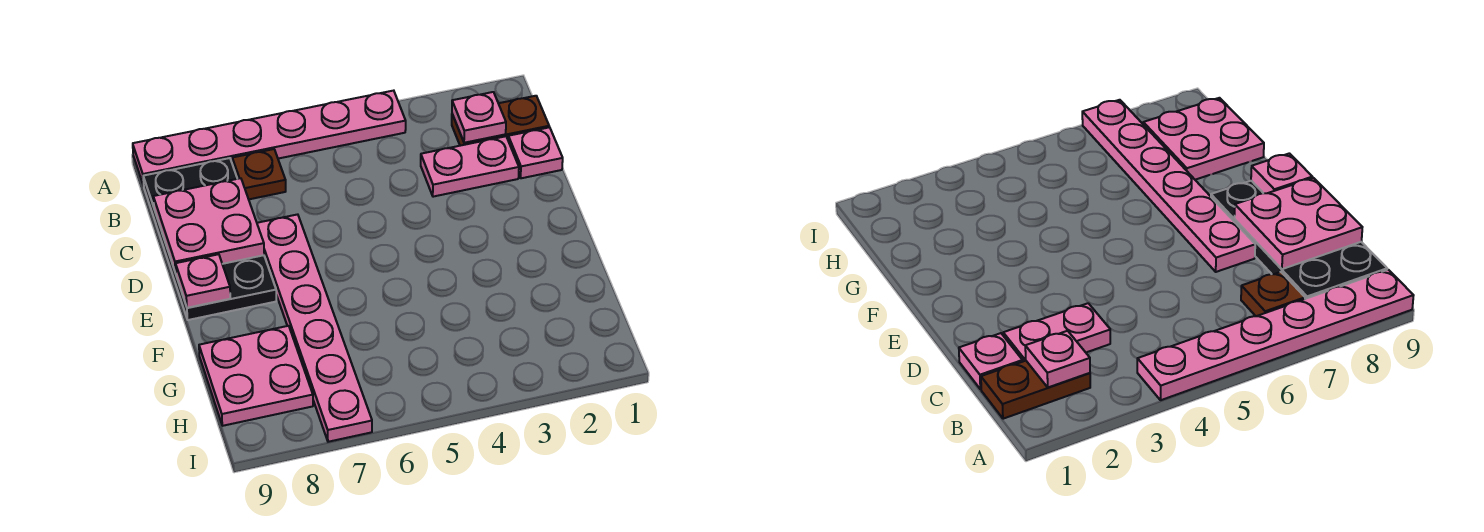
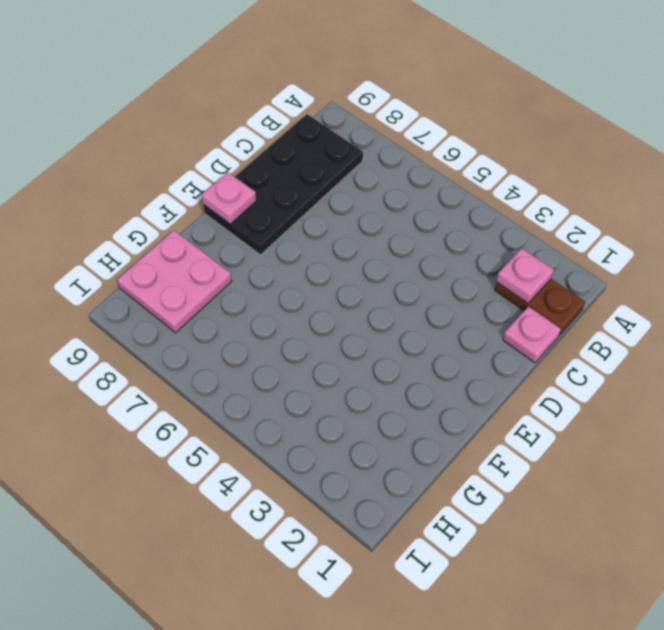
none -> pink 1x6 plate [133,91,406,186]
none -> brown 1x1 plate [232,149,286,199]

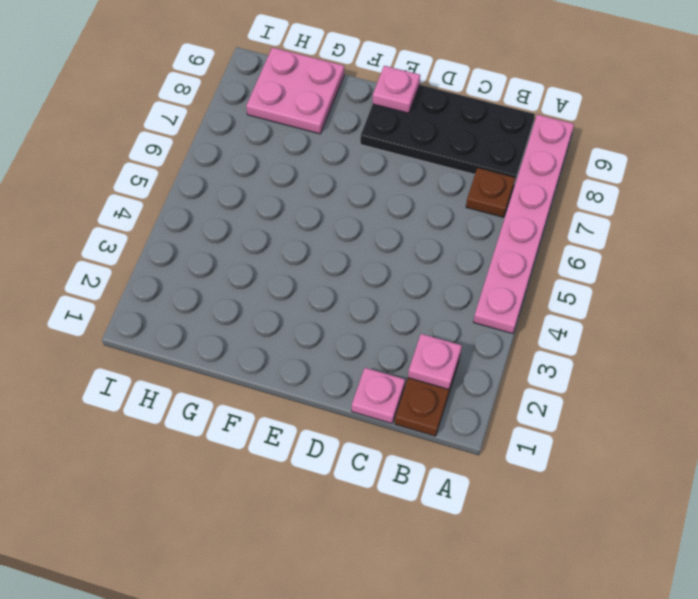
none -> pink 1x2 plate [421,136,519,197]
none -> pink 1x6 plate [257,214,372,442]

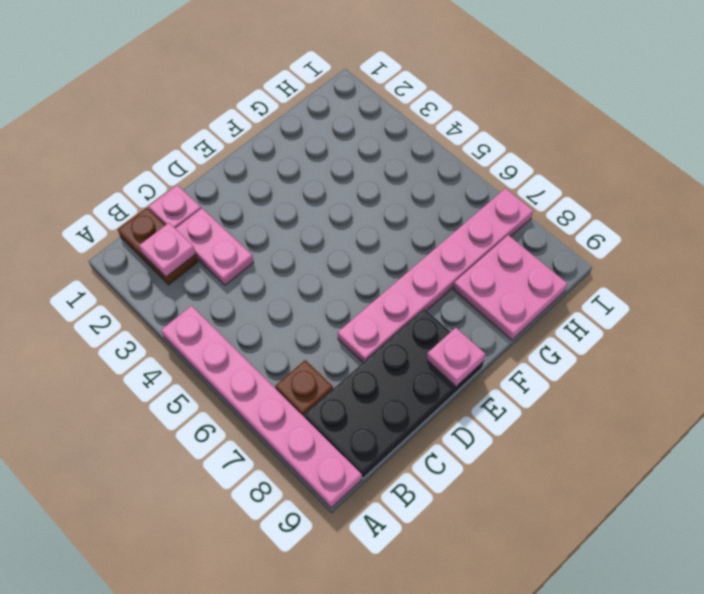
none -> pink 2x2 plate [153,178,264,273]

